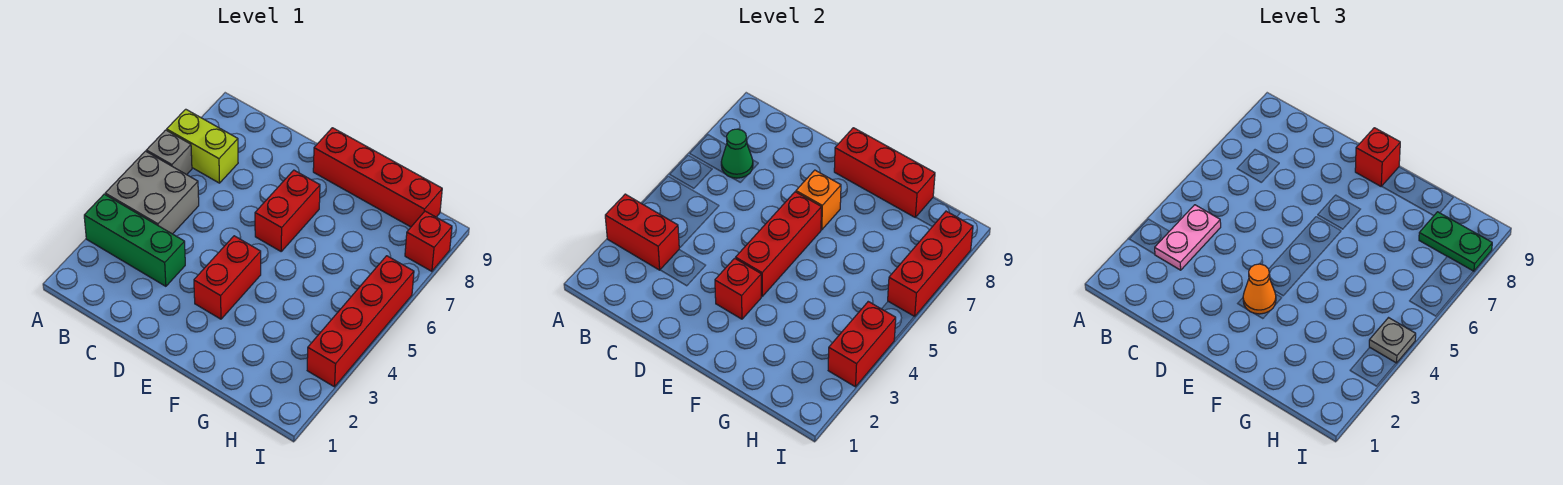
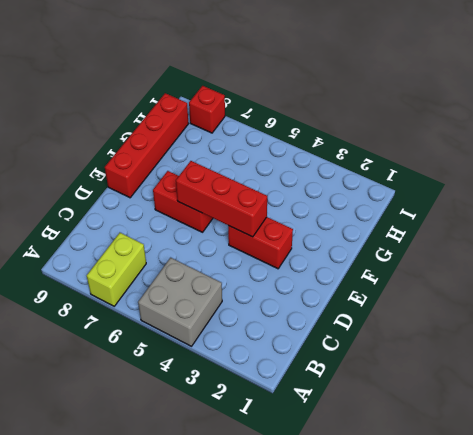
none -> green 1x3 brick [84,194,185,286]
none -> grey 1x1 brick [146,130,192,175]
none -> red 1x4 brick [307,256,414,387]

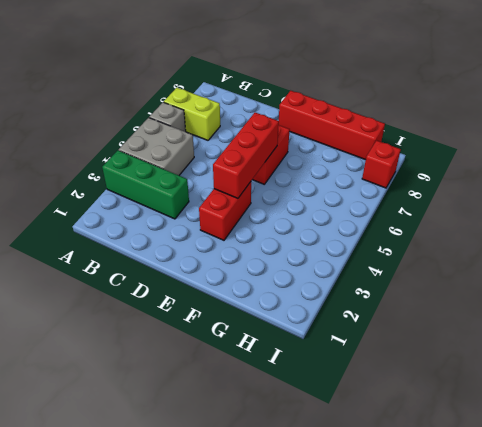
none -> red 1x4 brick [307,256,414,387]
none -> red 1x2 brick [605,194,679,270]
none -> green 1x1 cone [721,129,753,178]

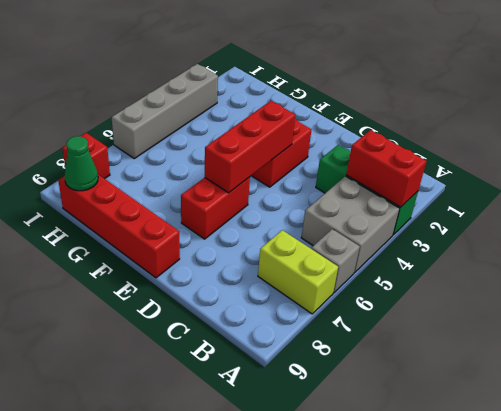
green 1x1 cone [64,136,98,191] -> green 1x1 cone moved to [721,129,753,178]
grey 1x4 brick [112,64,218,159] -> red 1x4 brick [307,256,414,387]
none -> red 1x1 brick [715,258,761,319]
none -> orange 1x1 brick [796,170,841,230]
none -> red 1x3 brick [834,128,935,217]

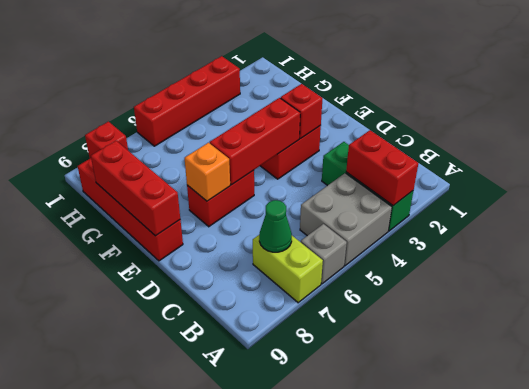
none -> red 1x2 brick [828,302,896,387]
none -> red 1x3 brick [888,211,973,317]
none -> pink 1x2 plate [1155,205,1221,270]

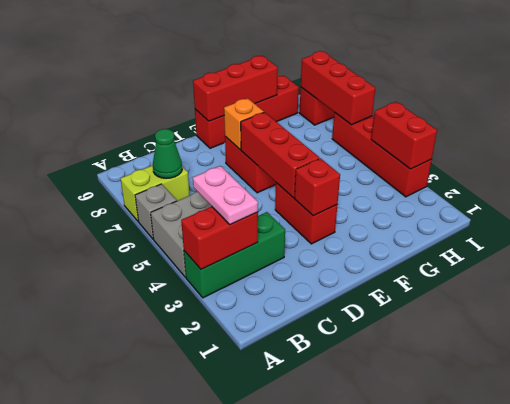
none -> orange 1x1 cone [1243,264,1276,314]
none -> red 1x1 brick [1355,128,1400,186]
none -> green 1x2 plate [1419,212,1492,271]

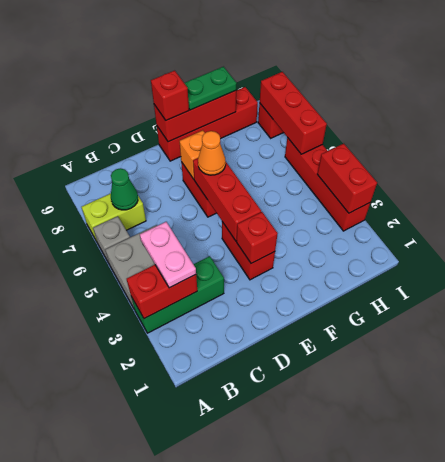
orange 1x1 cone [198,131,226,175] -> orange 1x1 cone moved to [1243,264,1276,314]
green 1x2 plate [184,67,237,110] -> green 1x2 plate moved to [1419,212,1492,271]
none -> grey 1x1 plate [1369,318,1416,363]

